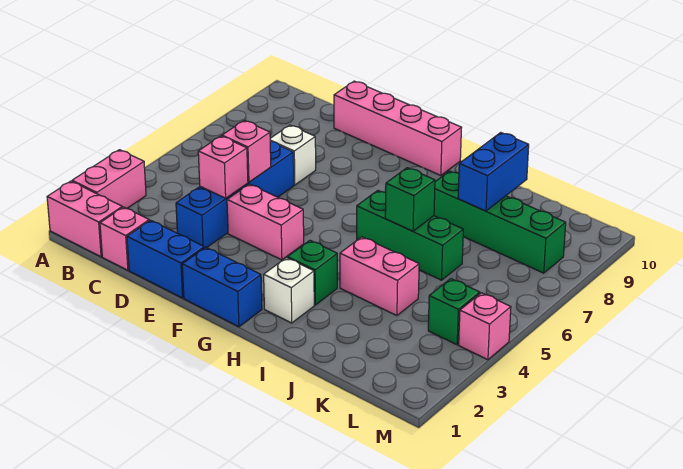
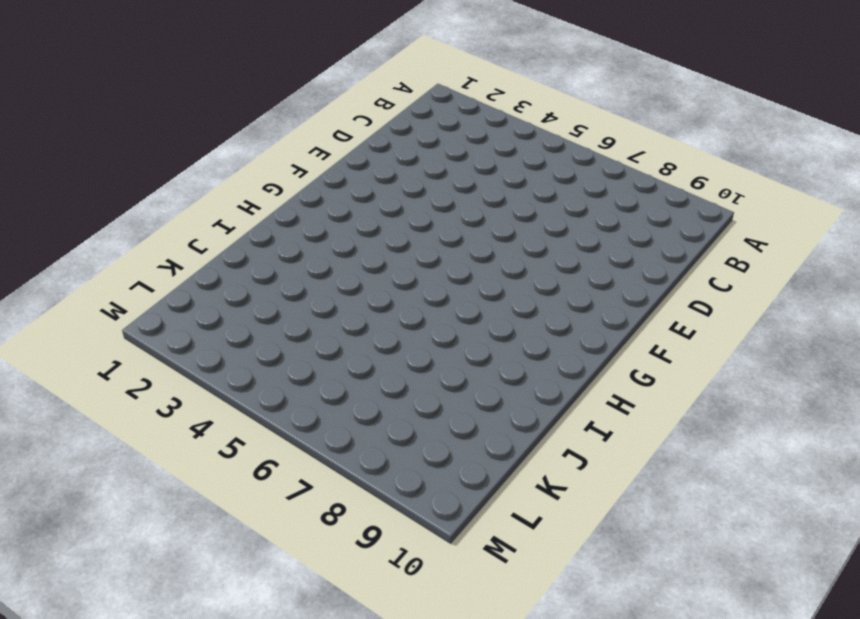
none -> pink 1x2 brick [47,181,122,257]
none -> pink 1x2 brick [72,150,146,209]
none -> pink 1x1 brick [100,207,149,270]

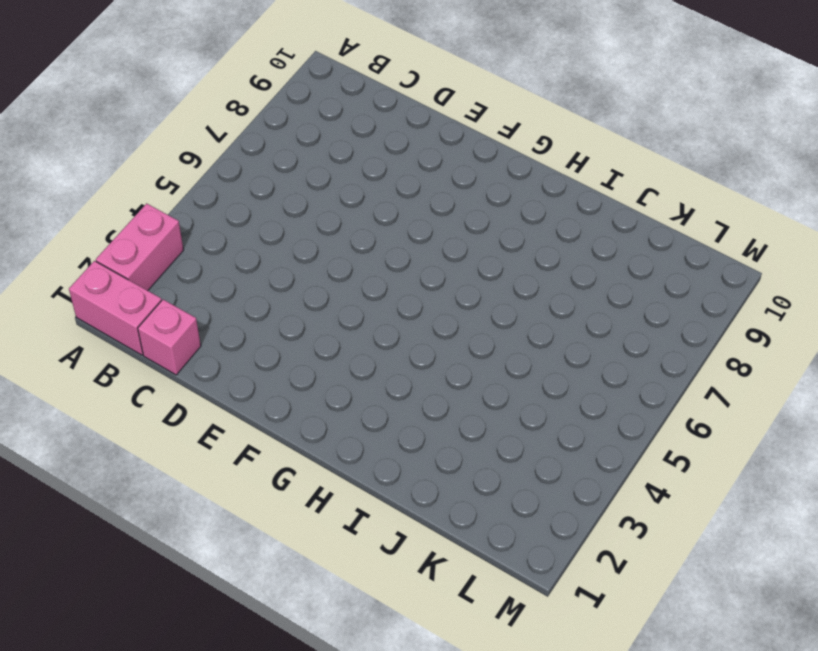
none -> blue 1x2 brick [127,220,204,298]
none -> blue 1x4 brick [176,141,294,248]
none -> white 1x1 brick [270,125,316,185]

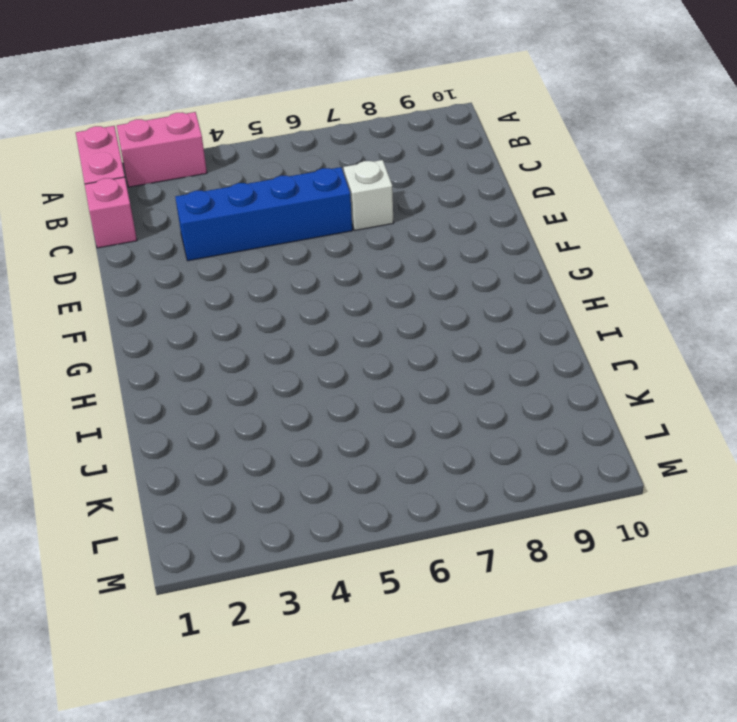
none -> blue 1x2 brick [127,220,204,298]
none -> pink 1x4 brick [334,81,462,176]
none -> pink 1x2 brick [227,184,304,260]

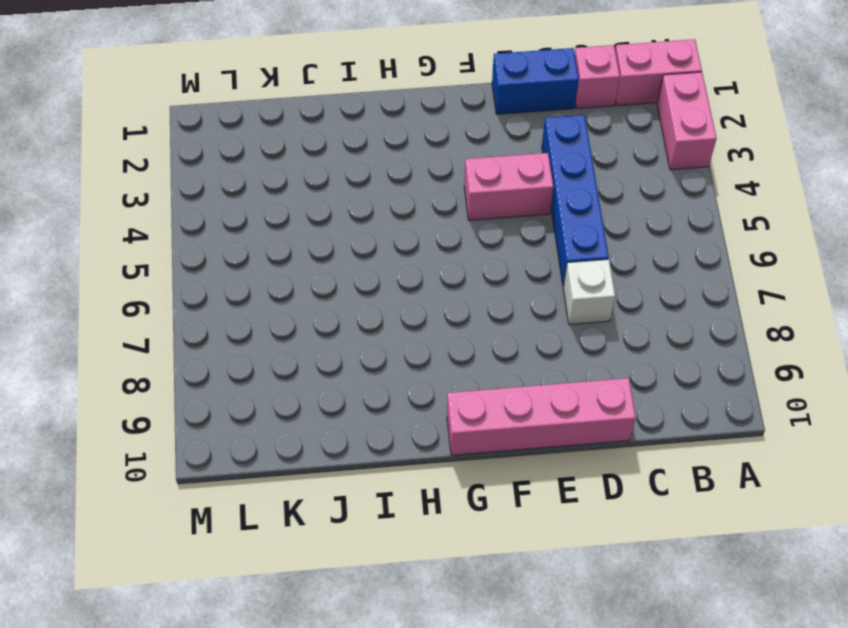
none -> blue 1x2 brick [182,247,262,327]
none -> white 1x1 brick [264,258,314,323]
none -> green 1x1 brick [288,240,337,305]

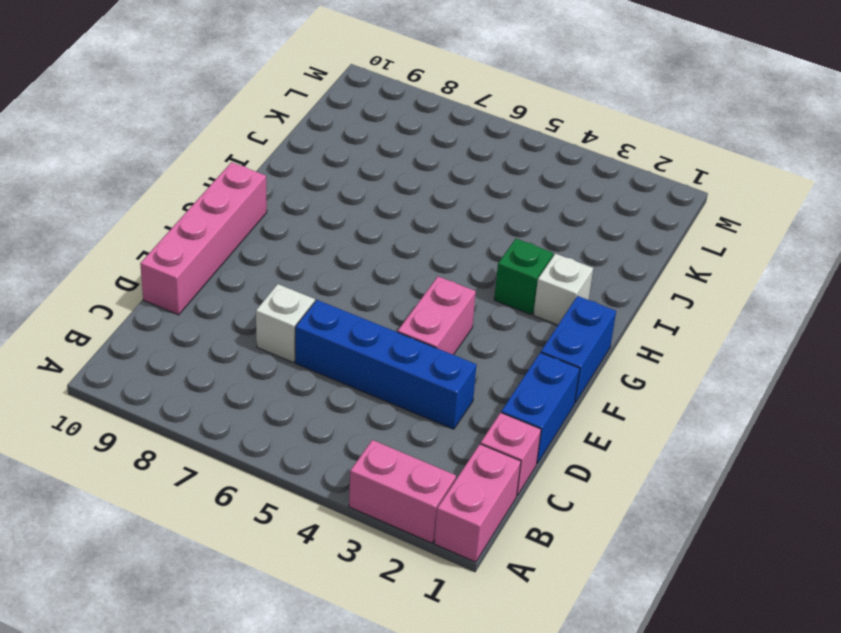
none -> green 1x3 brick [357,191,463,280]
none -> pink 1x2 brick [340,237,419,316]
none -> green 1x4 brick [434,171,566,273]

